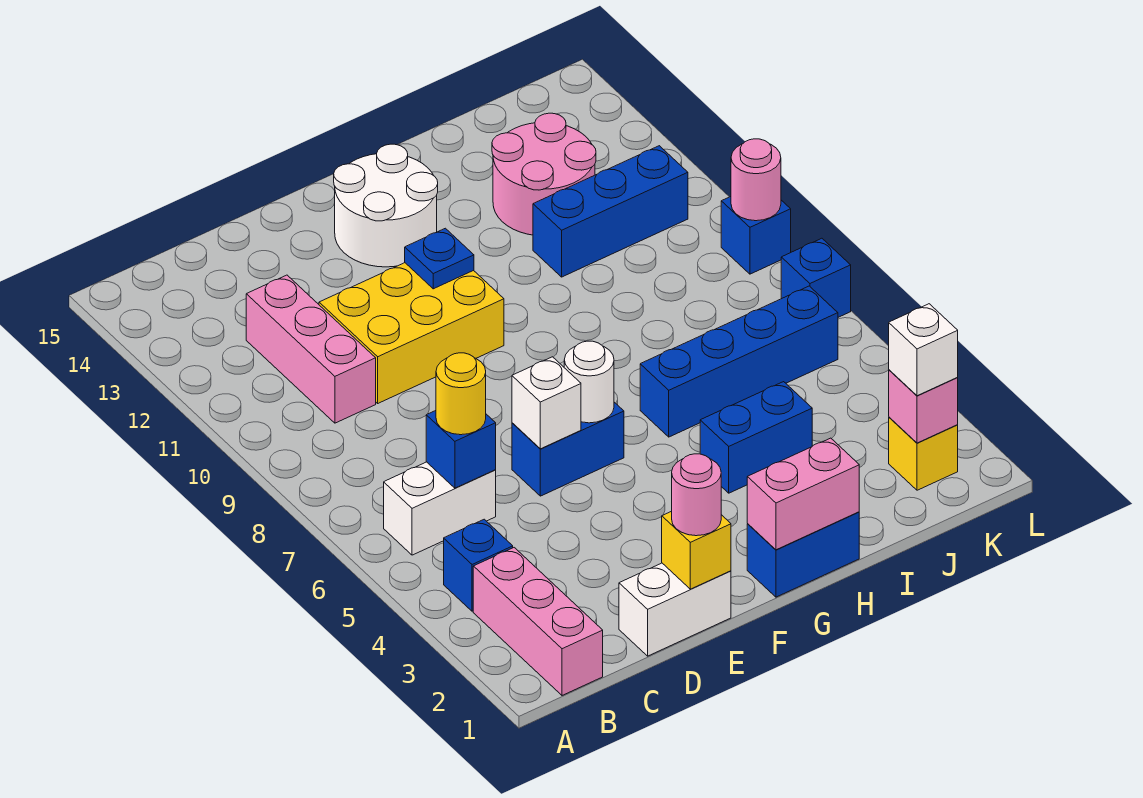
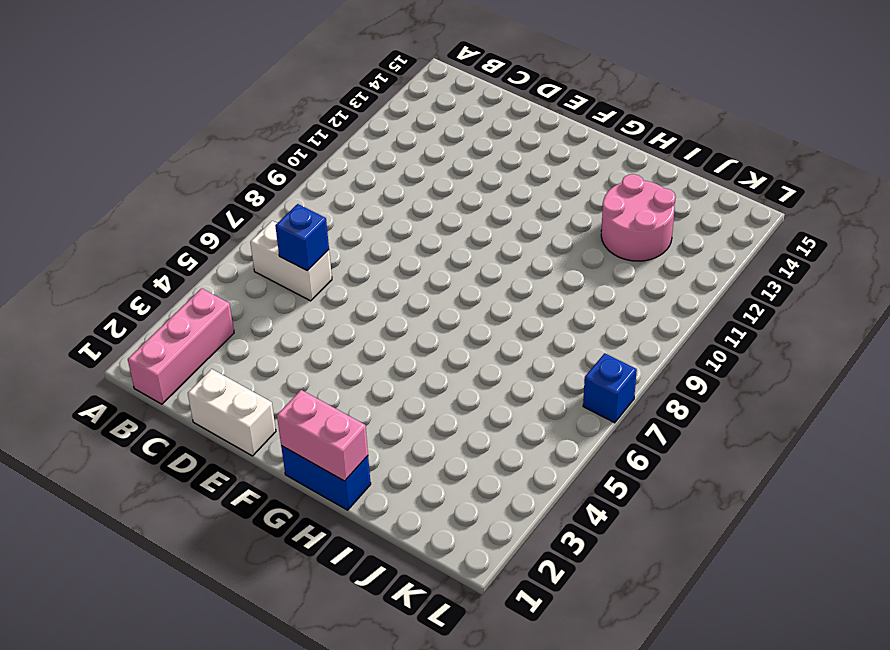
none -> blue 1x1 brick [444,519,513,611]
none -> pink 1x3 brick [246,275,376,423]
none -> yellow 2x3 brick [319,263,504,403]

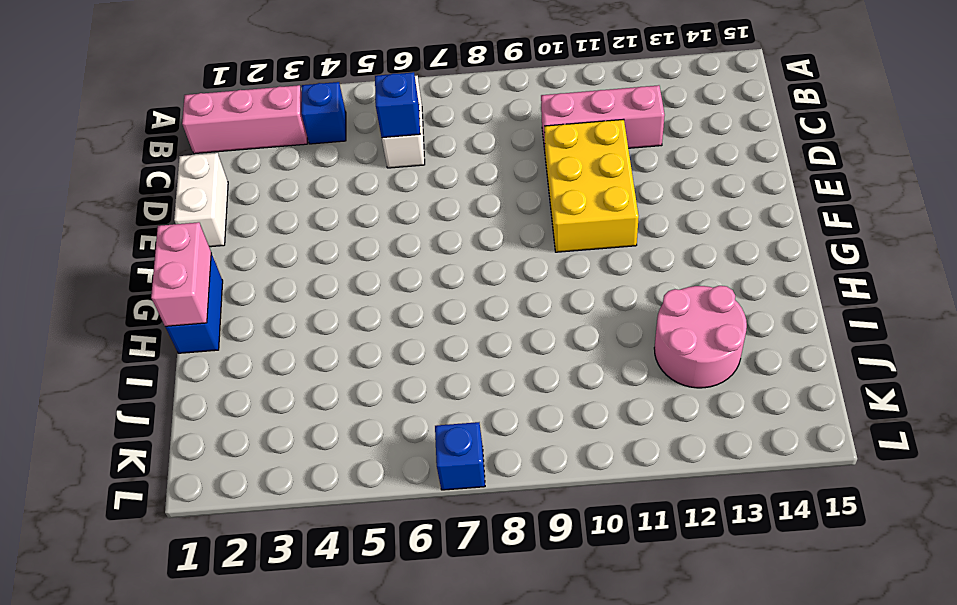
none -> blue 1x2 brick [512,402,624,496]
none -> white 2x2 round brick [334,144,438,267]
none -> blue 1x2 brick [700,382,812,493]

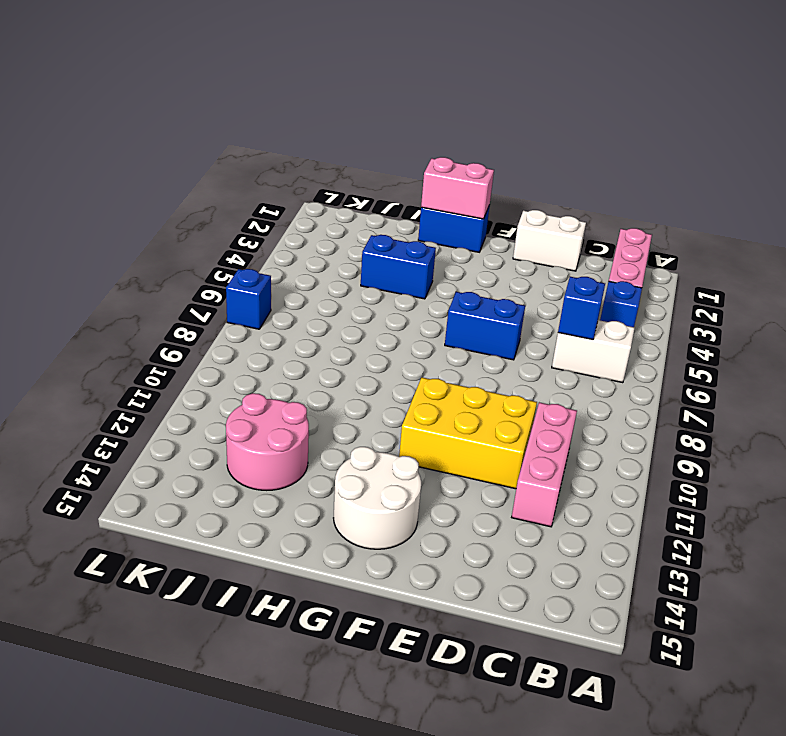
none -> blue 1x4 brick [640,286,838,437]
none -> blue 1x3 brick [533,146,688,277]
none -> yellow 1x1 brick [889,417,958,490]

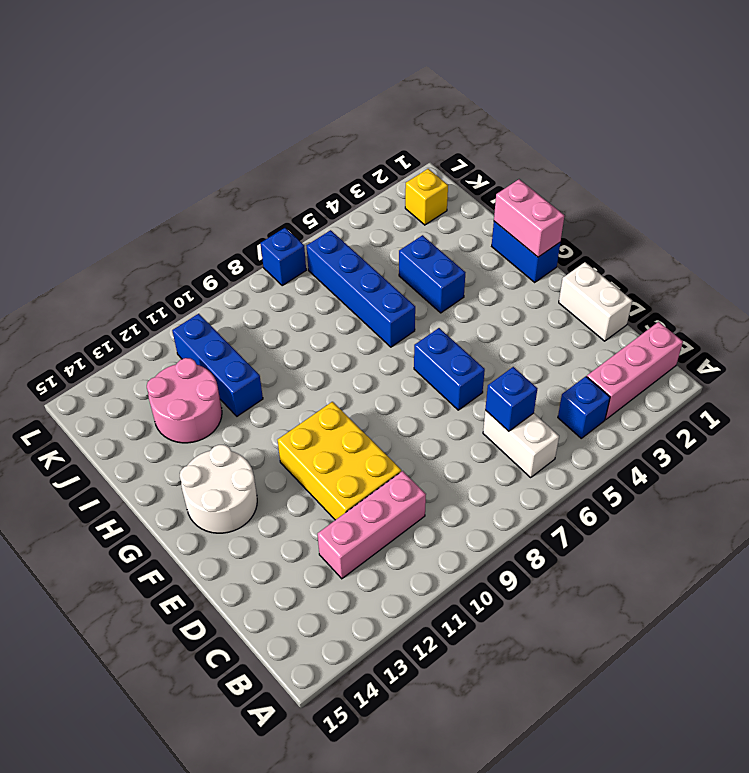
none -> blue 1x1 brick [721,197,791,274]
none -> yellow 1x1 brick [662,511,731,589]
none -> white 1x1 brick [512,357,581,449]

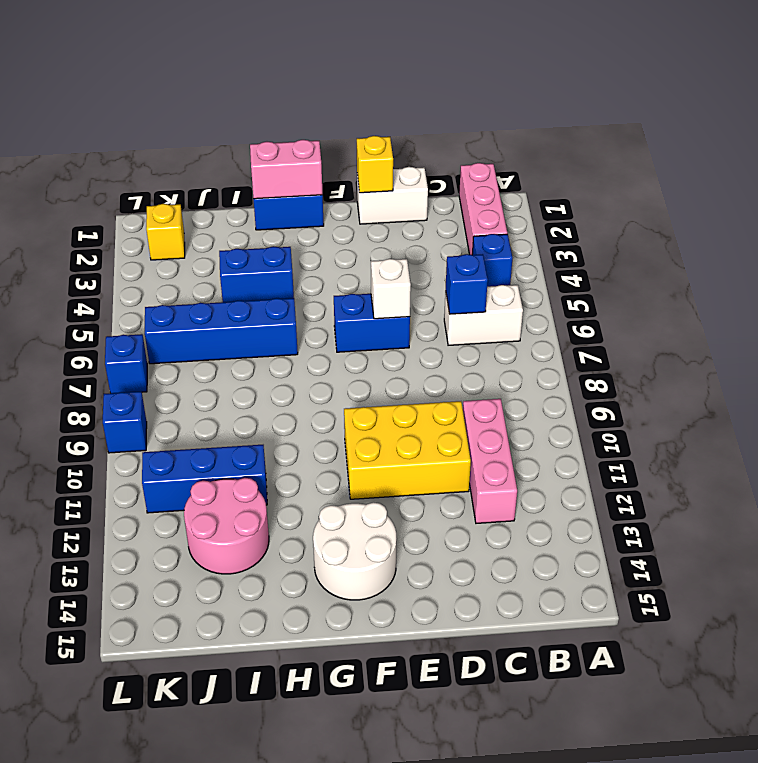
none -> white 1x1 round brick [564,341,614,423]
none -> blue 1x1 plate [405,228,474,289]
none -> pink 1x1 brick [889,370,958,443]

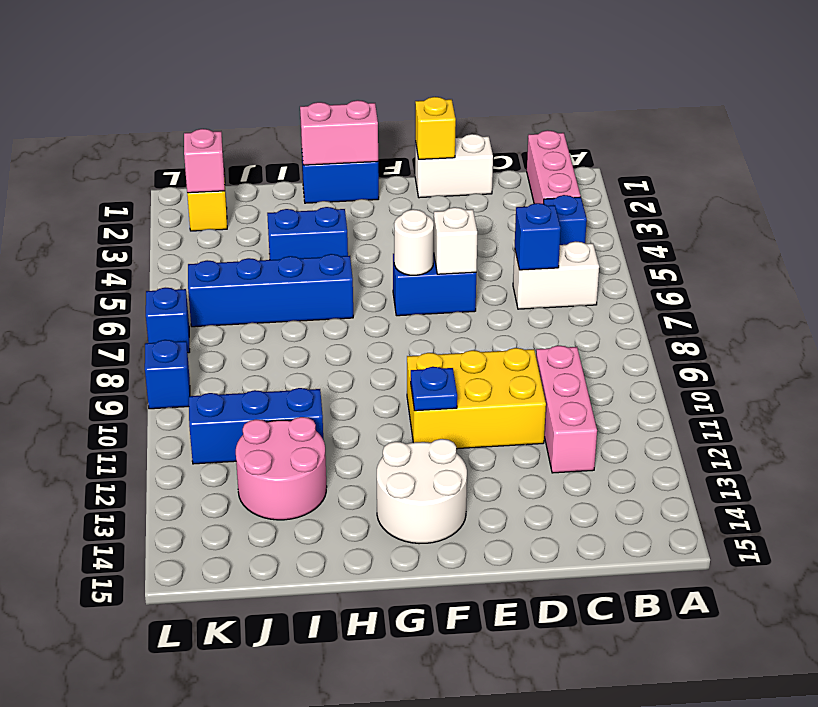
none -> pink 1x1 round brick [731,139,781,221]
none -> yellow 1x1 round brick [436,353,486,435]
none -> pink 1x1 round brick [672,454,721,536]

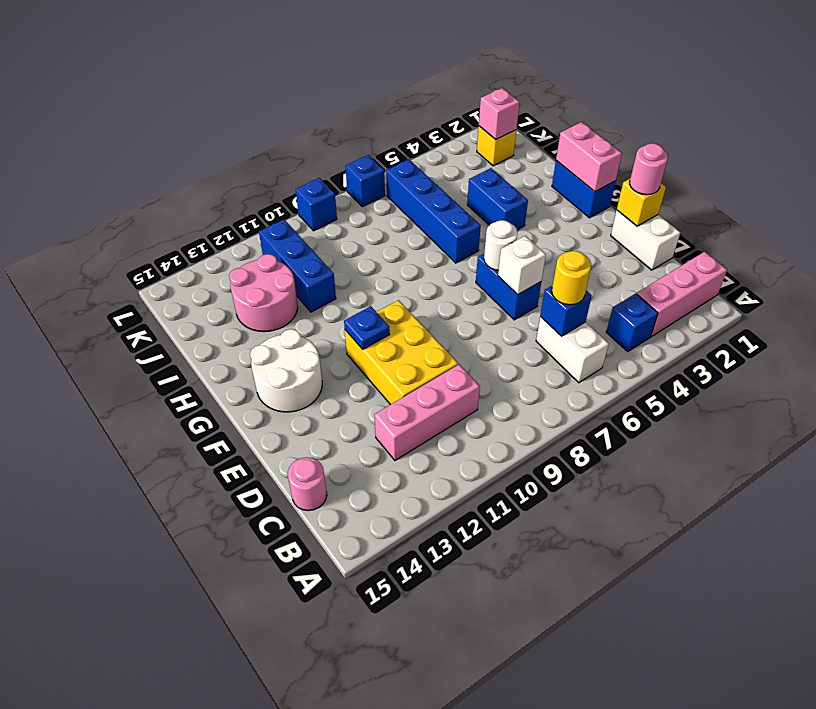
pink 1x1 round brick [288,457,327,511] -> pink 1x1 round brick moved to [731,139,781,221]
none -> white 1x1 brick [889,304,958,396]

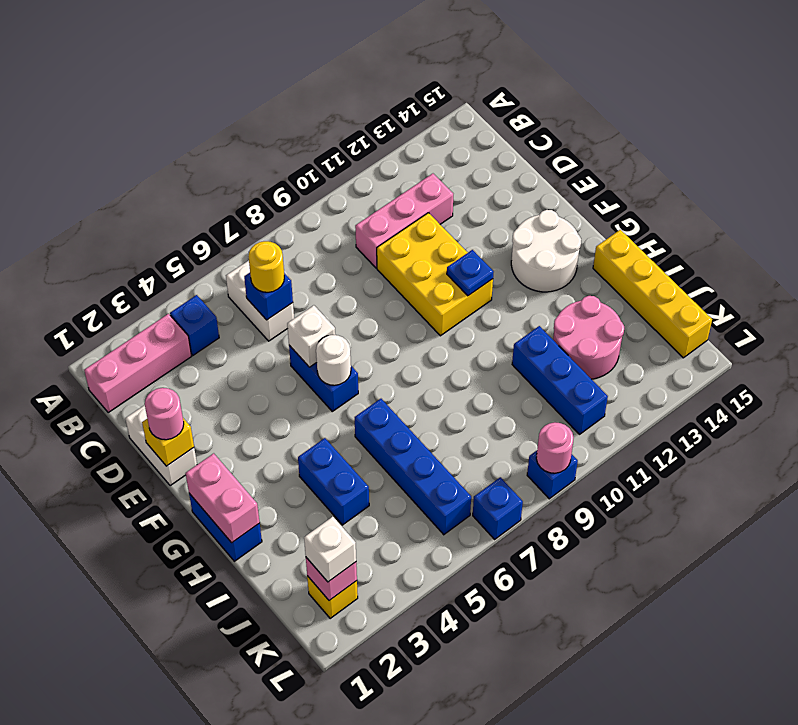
yellow 1x4 brick [593,230,712,358] -> none

